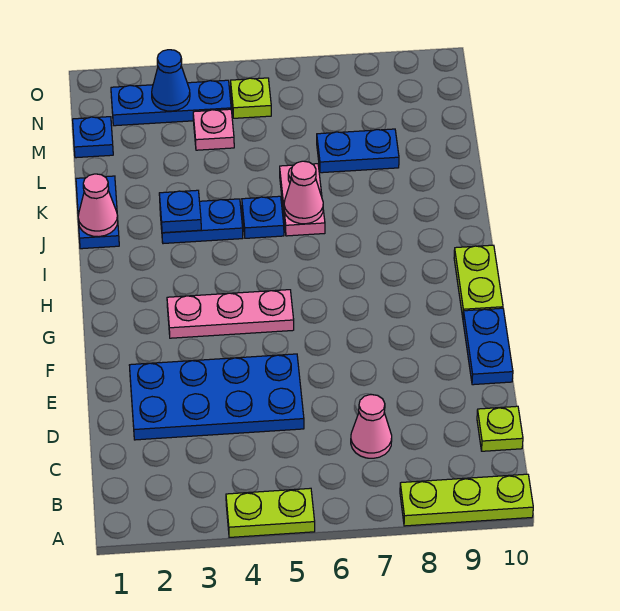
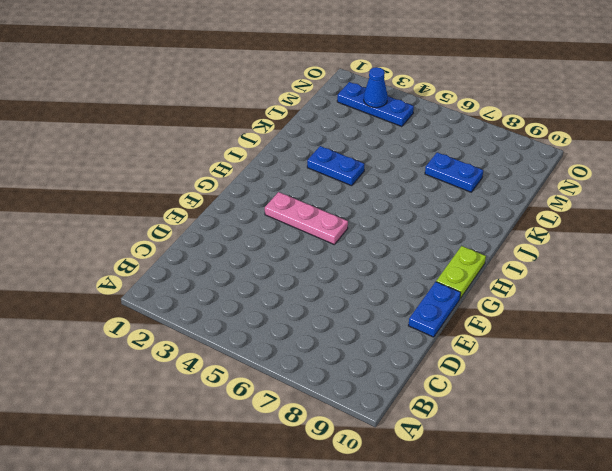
none -> lime 1x2 plate [226,488,315,537]
none -> lime 1x3 plate [400,474,533,526]
none -> pink 1x1 cone [351,395,392,458]

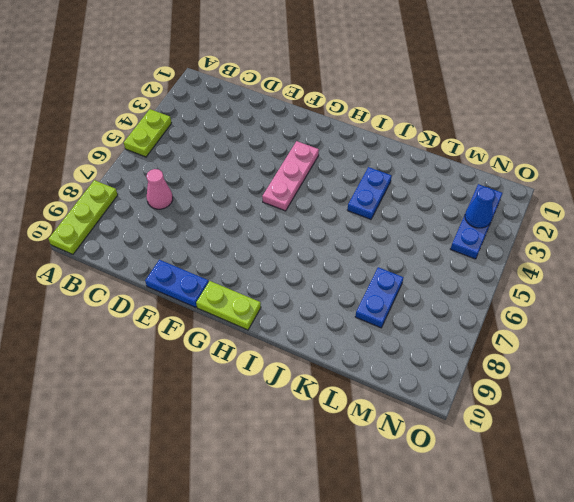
none -> lime 1x1 plate [477,406,523,451]
none -> blue 2x4 plate [129,354,304,440]
none -> blue 1x2 plate [76,176,119,249]

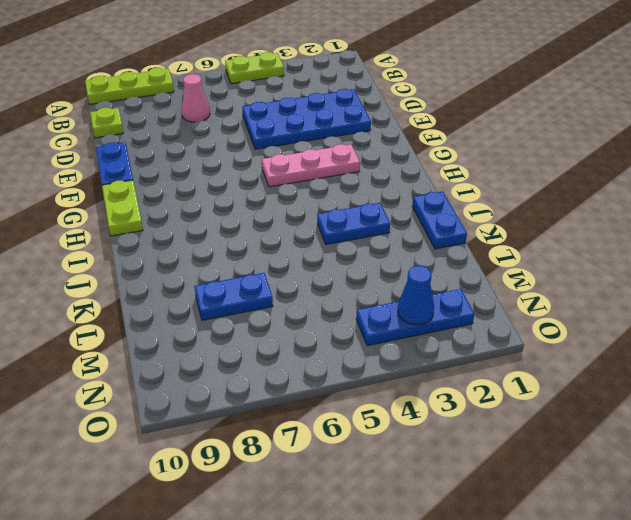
none -> blue 1x1 plate [242,196,284,238]
none -> pink 1x2 plate [280,164,325,236]
none -> blue 1x1 plate [73,117,113,158]

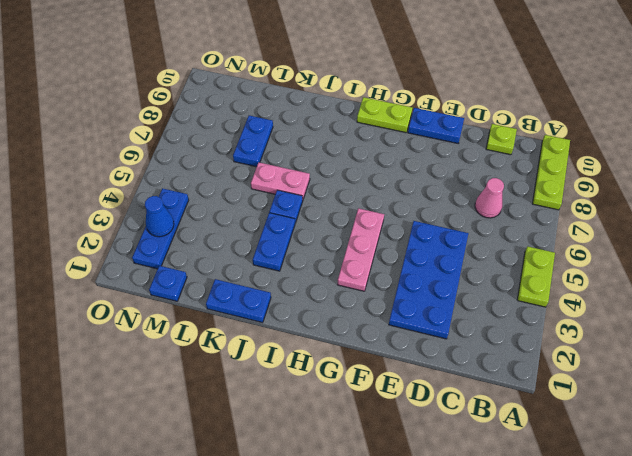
none -> pink 1x1 plate [193,109,234,150]
none -> lime 1x1 plate [231,78,271,118]
none -> pink 1x1 cone [78,174,118,237]

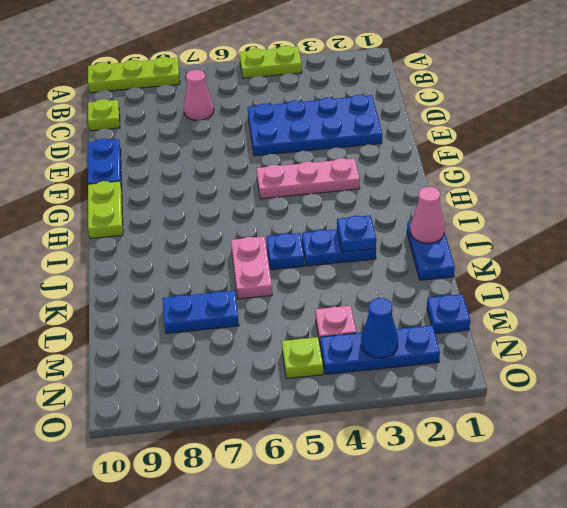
none -> pink 1x1 cone [284,161,323,224]

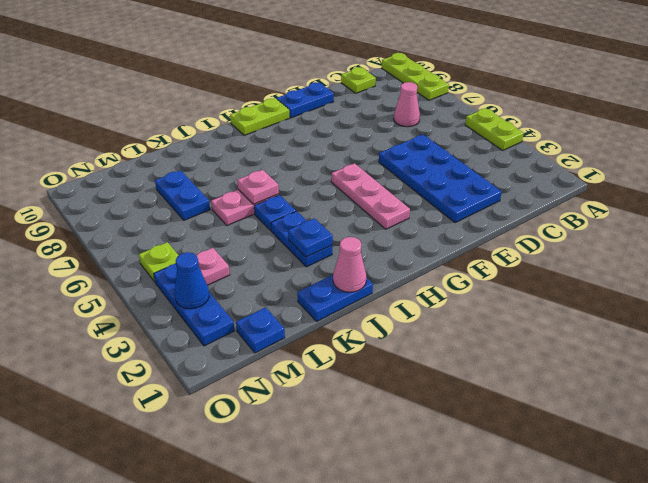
pink 1x1 plate [237,170,279,204] -> pink 1x1 cone [284,161,323,224]

